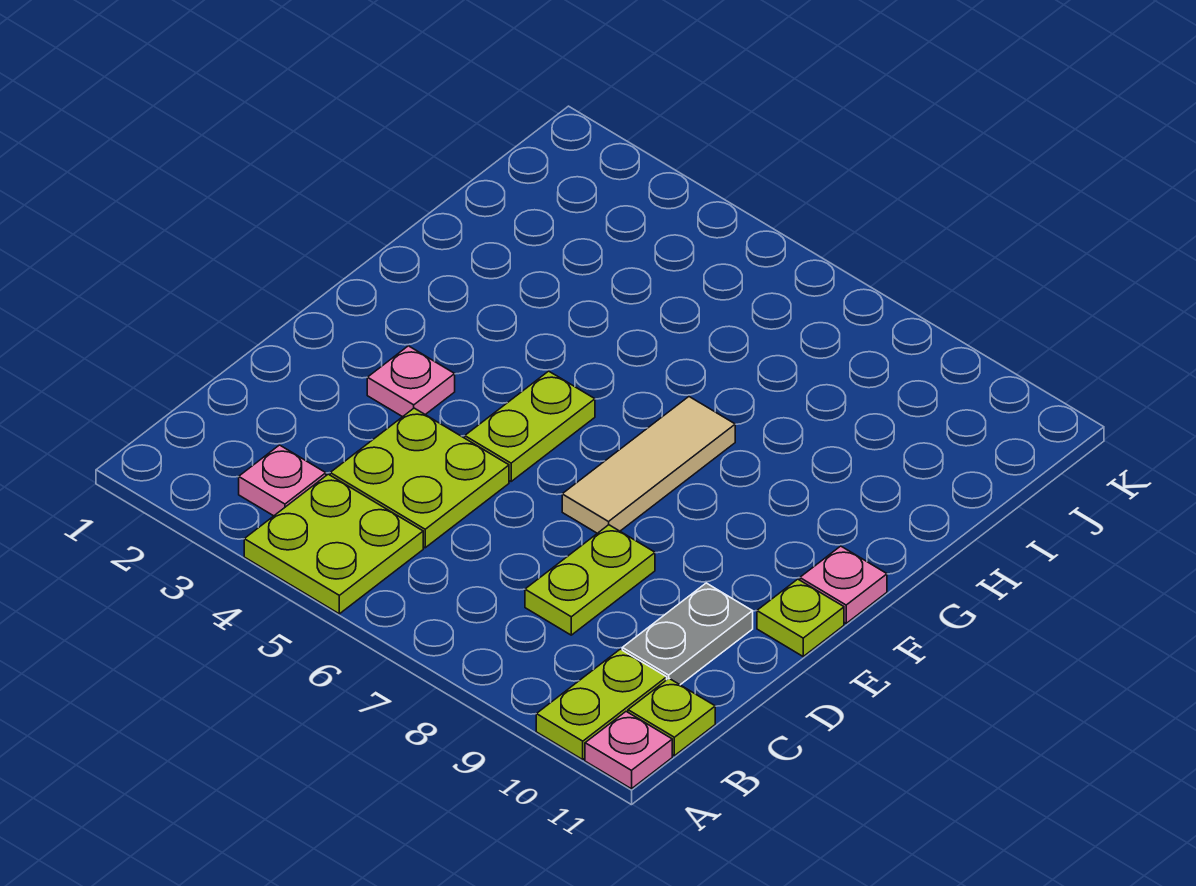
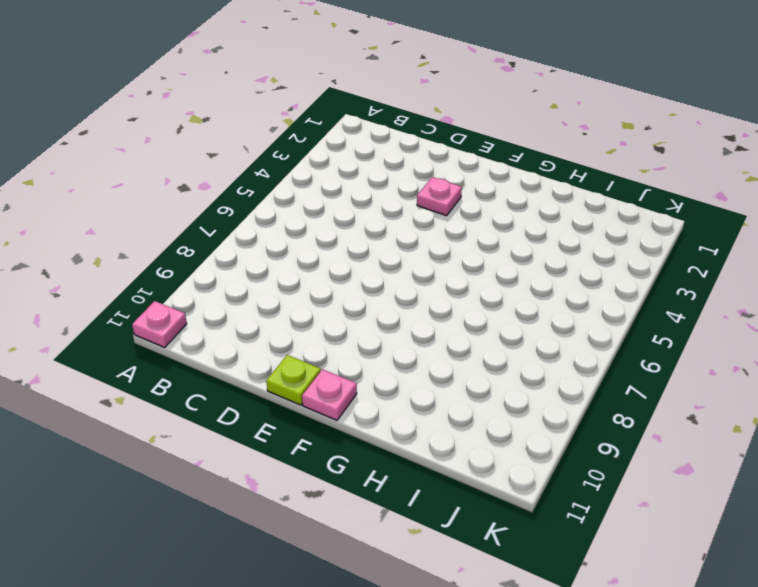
none -> lime 2x2 plate [244,474,423,614]
none -> lime 1x2 plate [536,649,667,759]
none -> pink 1x1 plate [239,445,326,516]

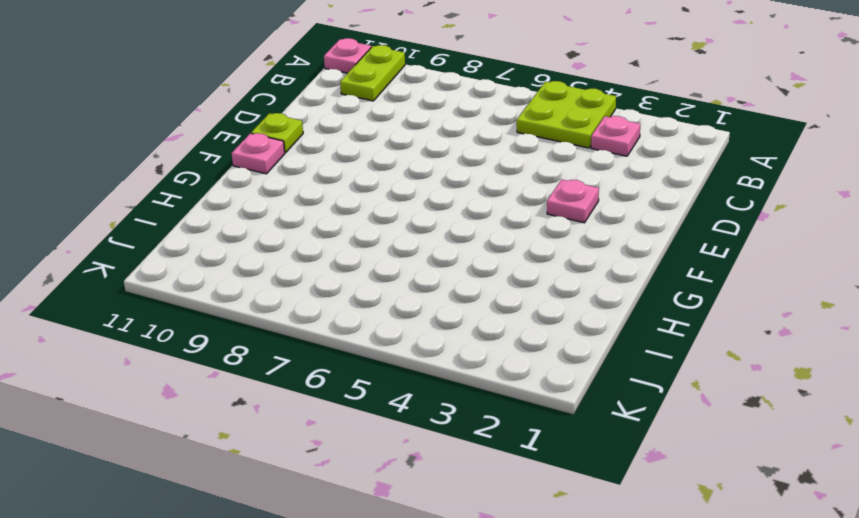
none -> lime 1x1 plate [628,679,715,756]
none -> lime 2x2 plate [330,408,509,548]
none -> lime 1x2 plate [525,525,655,635]

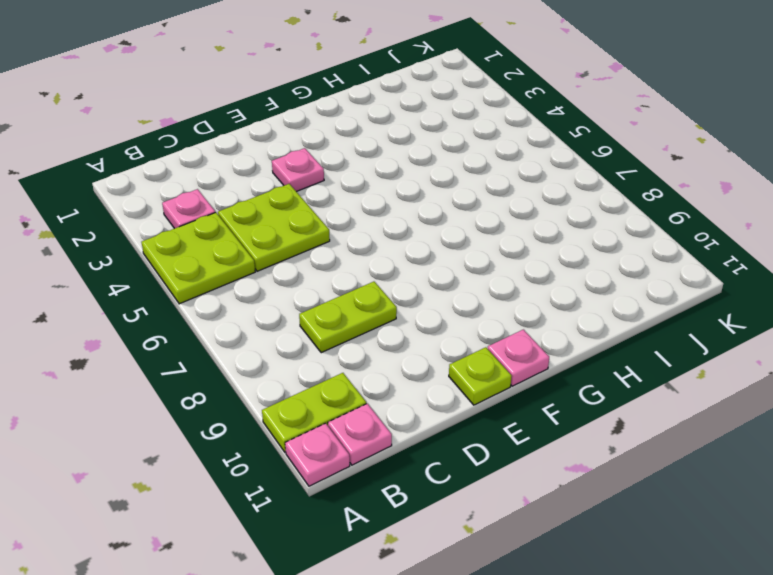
pink 1x1 plate [328,404,392,465] -> lime 1x1 plate [628,679,715,756]
none -> grey 1x2 plate [622,583,753,685]
none -> lime 1x2 plate [465,371,595,481]
none -> tan 1x3 tile [562,397,735,533]

